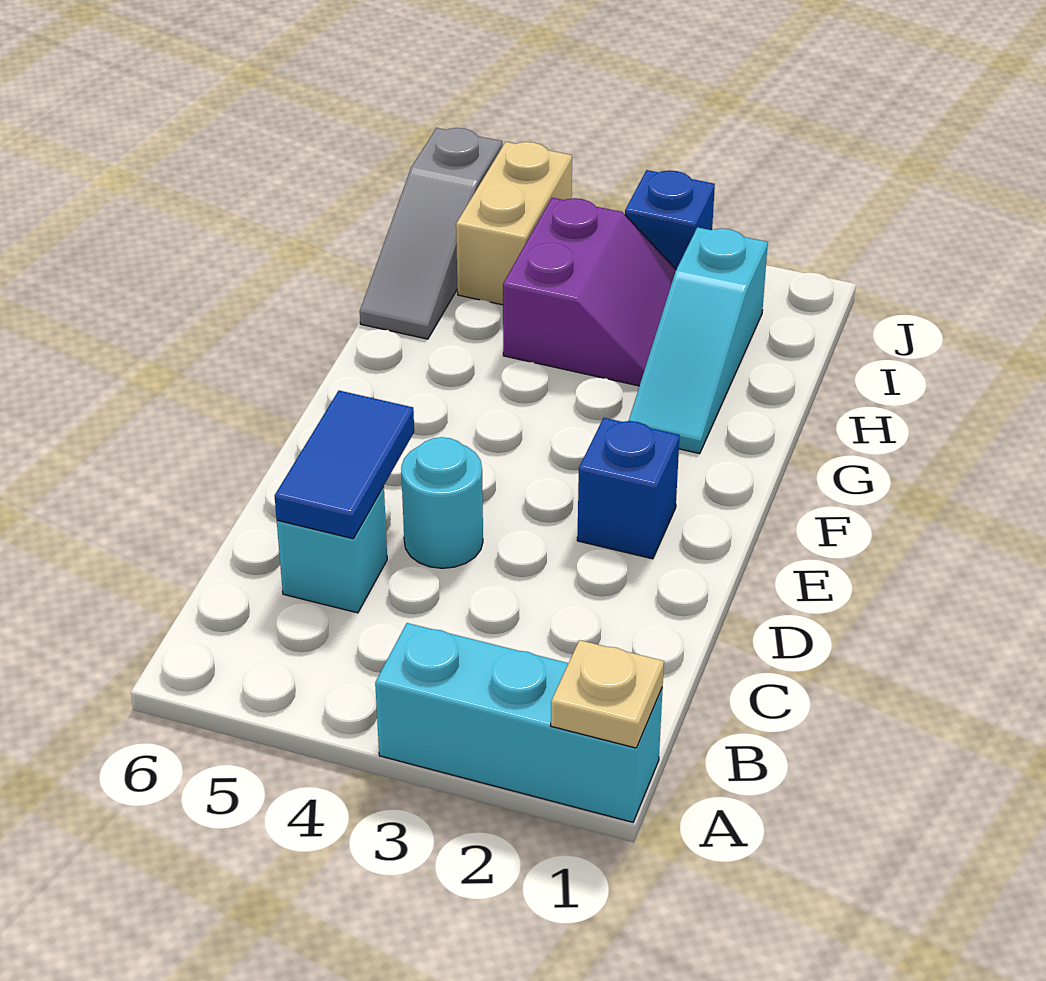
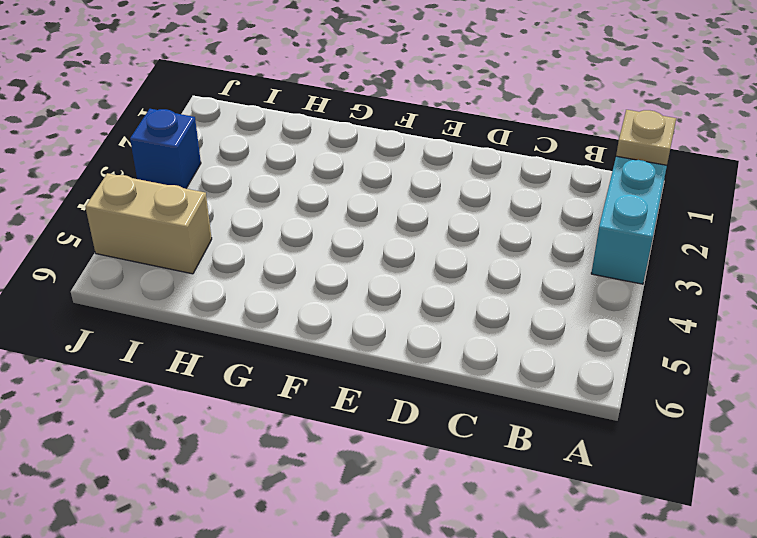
none -> cyan 1x1 brick [277,486,387,613]
none -> cyan 1x1 round brick [401,437,483,568]

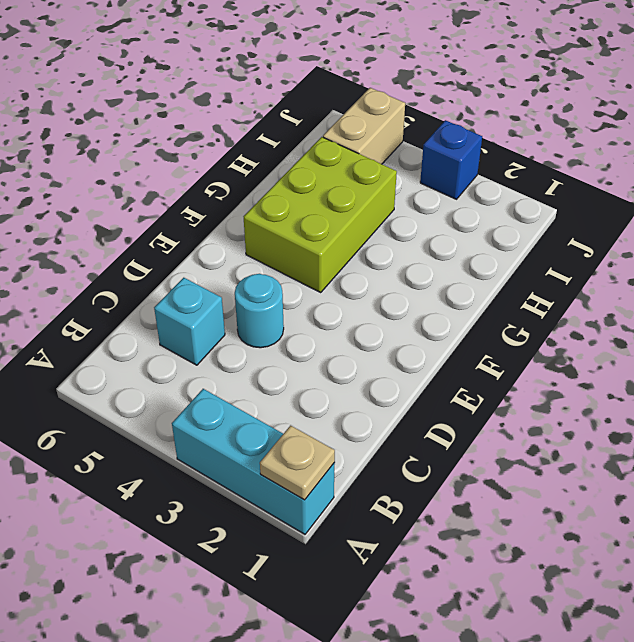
lime 2x3 brick [243,137,397,292] -> purple 2x2 slope [503,198,676,386]
none -> blue 1x1 brick [577,418,680,559]
none -> cyan 1x3 slope [629,227,768,454]

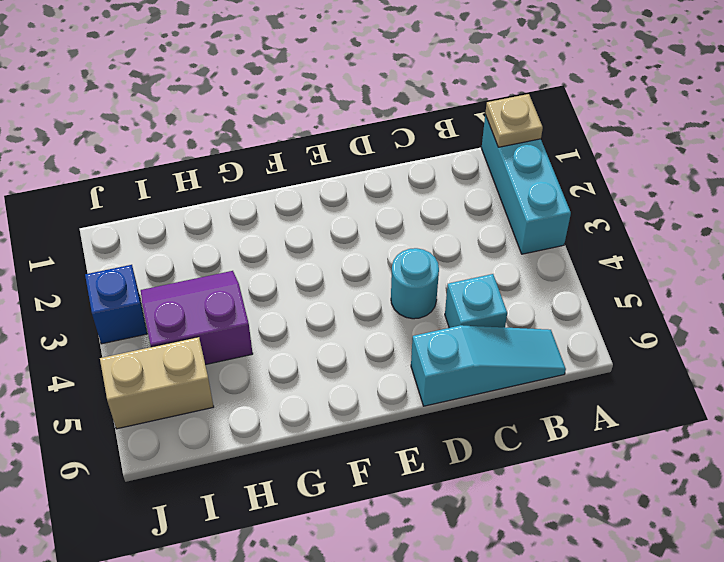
cyan 1x3 slope [411,325,566,406] -> cyan 1x3 slope moved to [629,227,768,454]
none -> blue 1x1 brick [577,418,680,559]
none -> grey 1x3 slope [360,128,502,339]

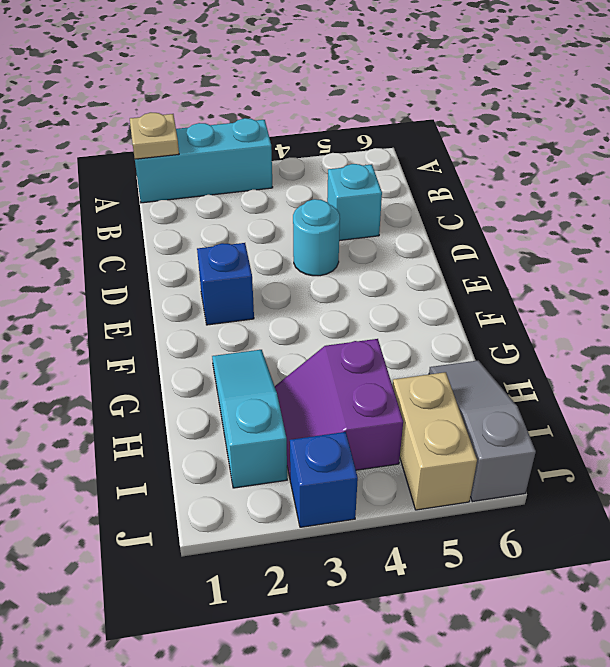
none -> blue 1x2 tile [275,391,414,539]

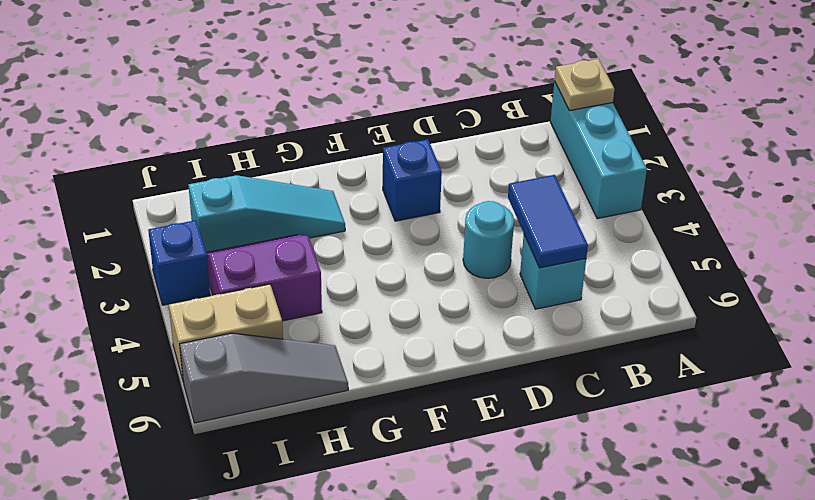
blue 1x2 tile [508,175,588,268] -> blue 1x2 tile turned to [275,391,414,539]

